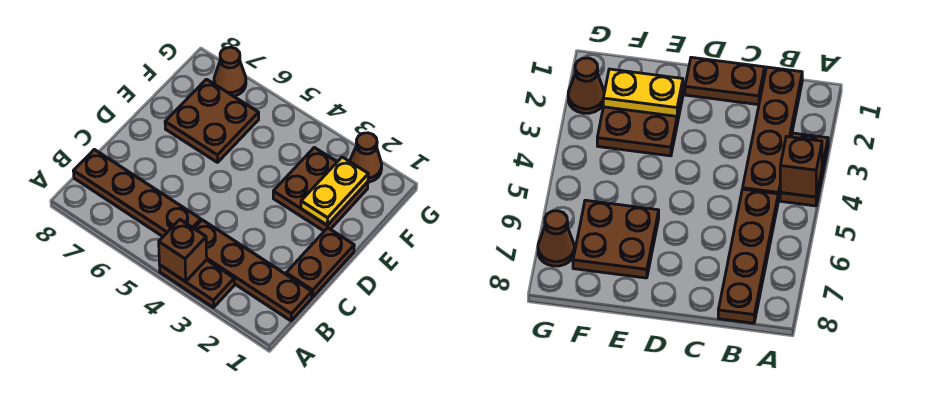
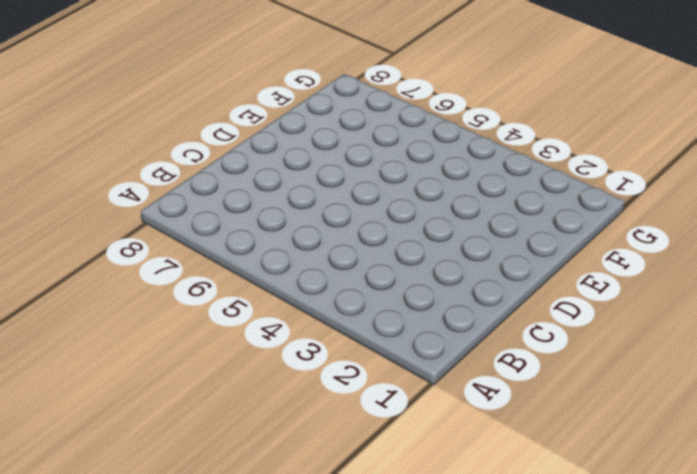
none -> brown 1x2 plate [160,260,234,308]
none -> brown 1x4 plate [194,220,312,321]

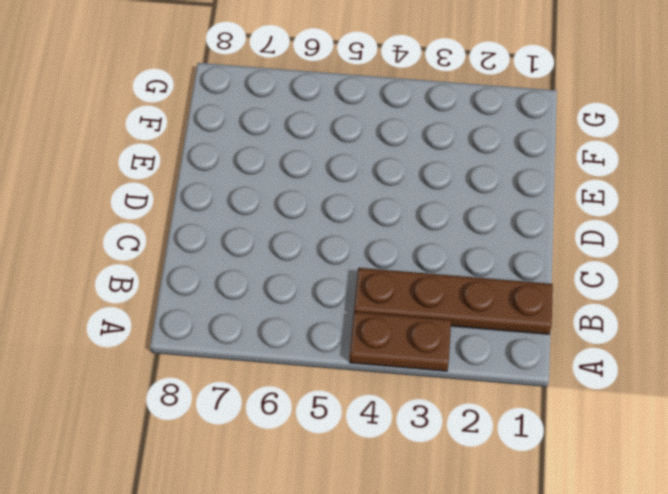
none -> brown 1x4 plate [74,149,201,236]
none -> brown 1x2 plate [286,228,354,297]

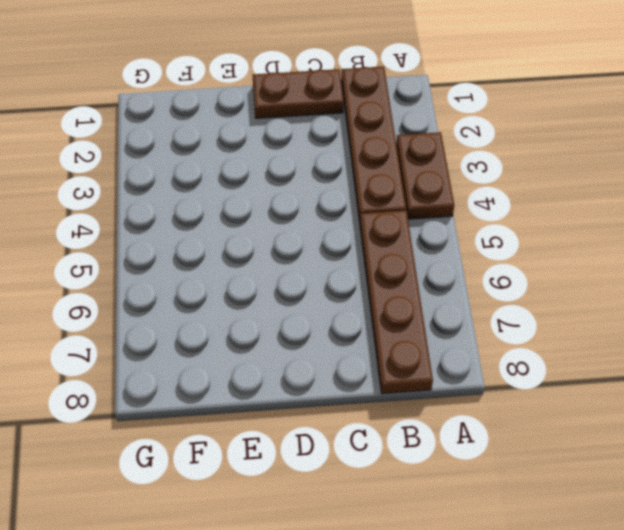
none -> brown 2x2 plate [273,148,368,231]
none -> brown 2x2 plate [165,79,259,162]

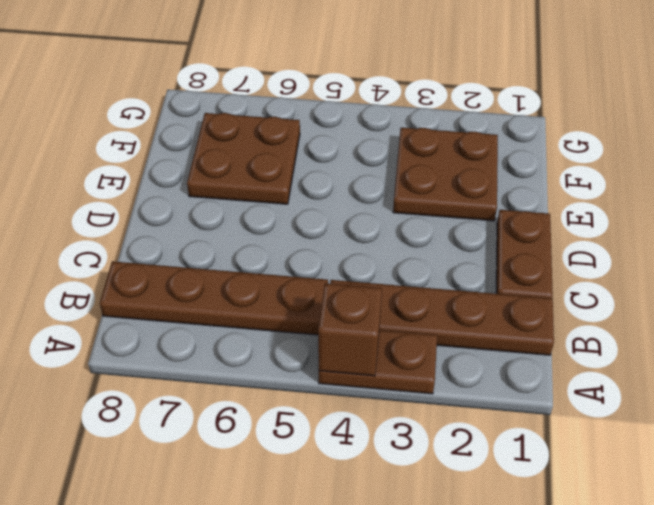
none -> brown 1x1 cone [350,133,382,182]
none -> brown 1x1 cone [214,47,246,96]

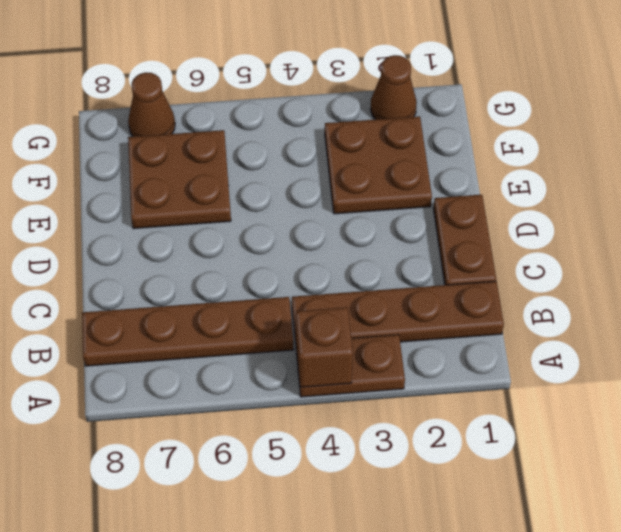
none -> yellow 1x2 plate [301,157,368,225]

